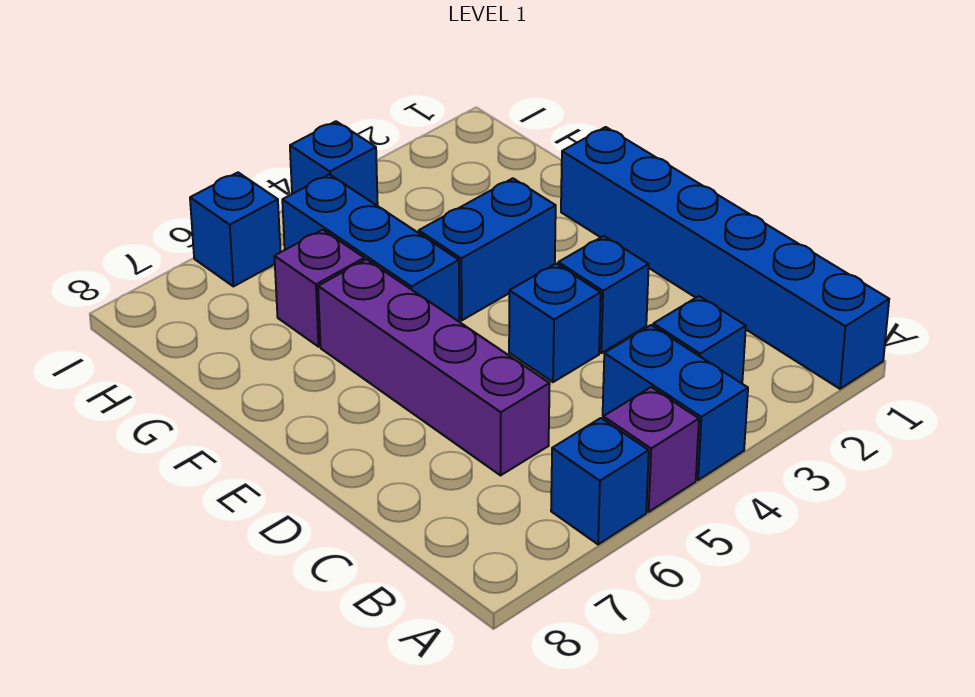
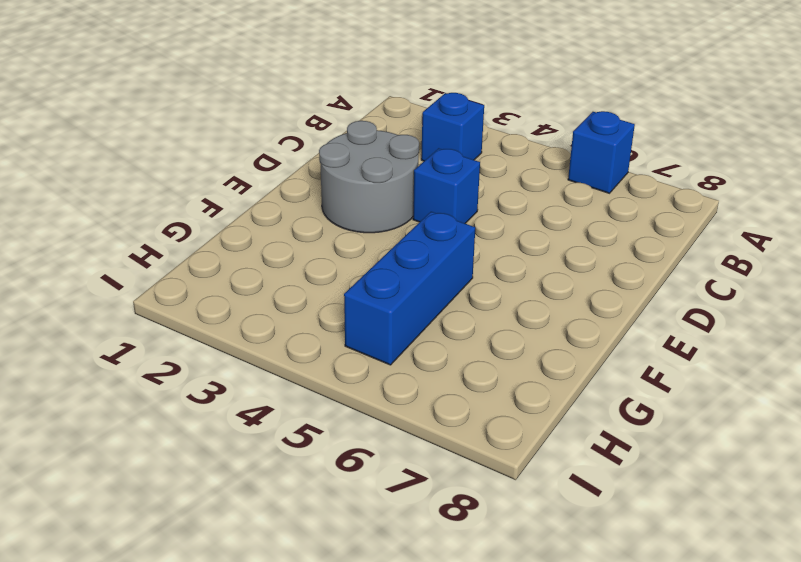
grey 2x2 round brick [319,121,419,233] -> blue 1x1 brick [558,236,649,353]
none -> blue 1x6 brick [561,127,889,389]
none -> blue 1x2 brick [603,325,748,480]
none -> purple 1x1 brick [603,387,699,512]

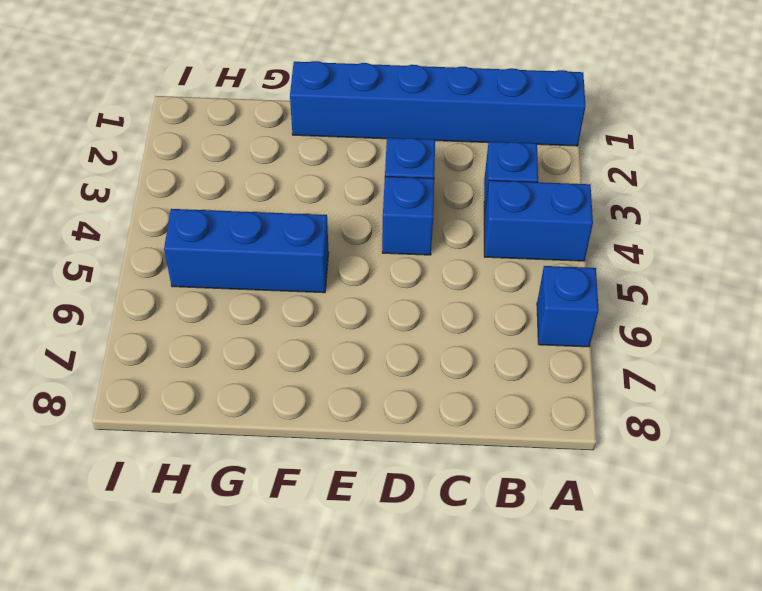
none -> purple 1x1 brick [603,387,699,512]
none -> purple 1x4 brick [318,259,550,475]
none -> blue 1x2 brick [419,178,556,320]

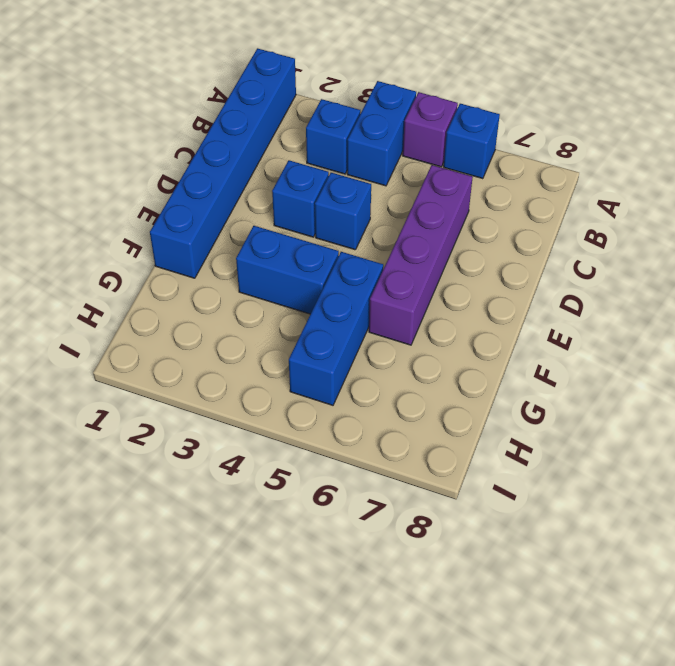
none -> purple 1x1 brick [274,230,364,347]
none -> blue 1x1 brick [290,121,378,206]
none -> blue 1x1 brick [190,173,280,286]

